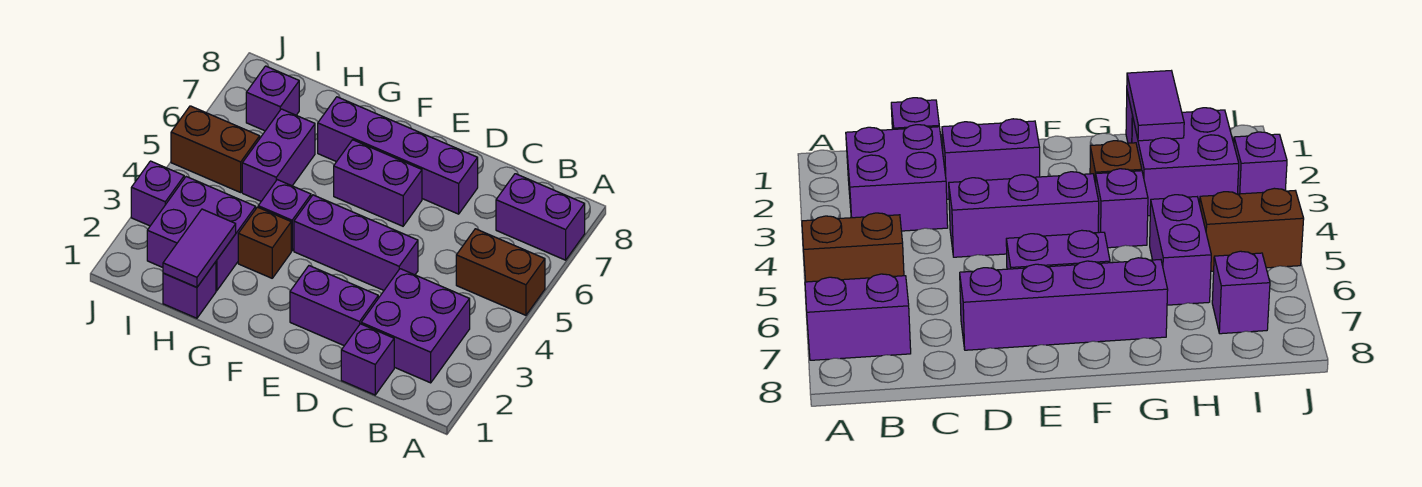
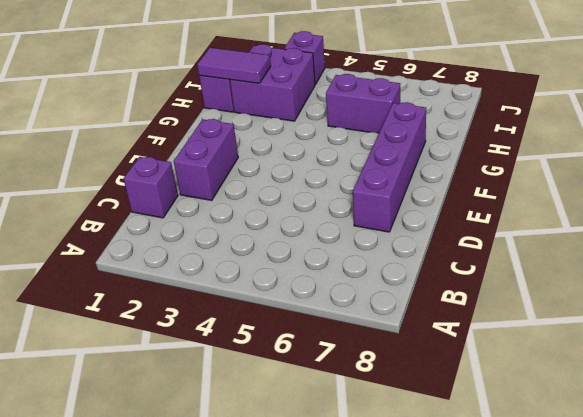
none -> brown 1x2 brick [456,229,545,315]
none -> purple 1x2 brick [496,174,585,260]
none -> purple 2x2 brick [361,269,470,383]

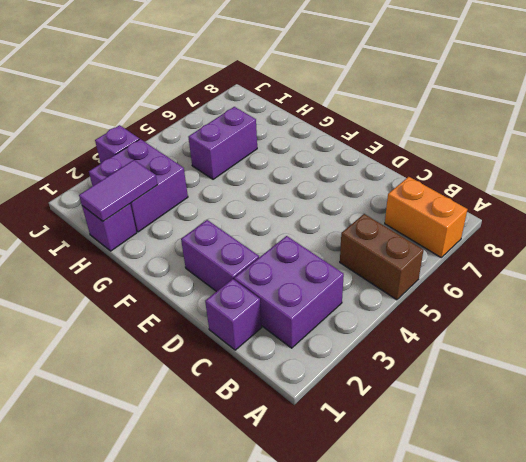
orange 1x2 brick [385,177,468,257] -> purple 1x2 brick [496,174,585,260]
none -> purple 1x3 brick [294,195,418,290]
none -> purple 1x4 brick [318,97,478,214]
none -> purple 1x2 brick [334,140,422,226]

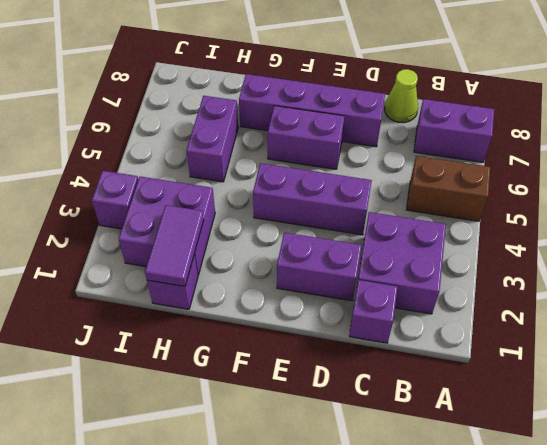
lime 1x1 cone [385,69,418,123] -> none
none -> brown 1x1 brick [238,207,291,278]
none -> purple 1x1 brick [258,180,311,251]
none -> brown 1x2 brick [171,106,260,192]

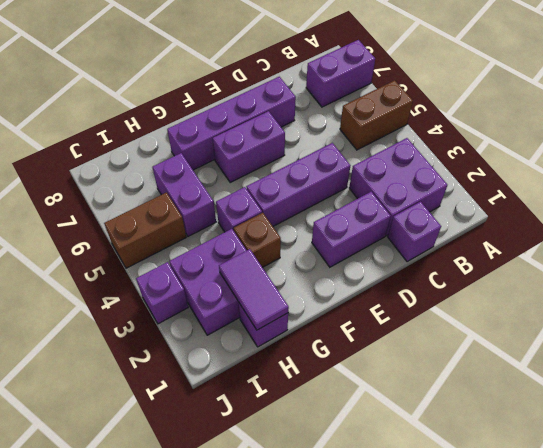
none -> purple 1x1 brick [246,66,299,131]

